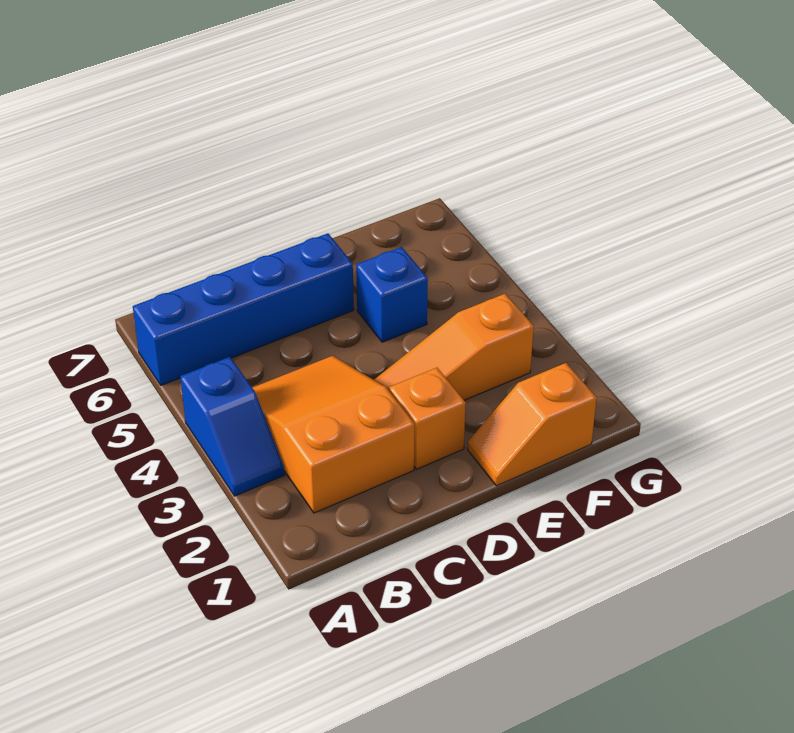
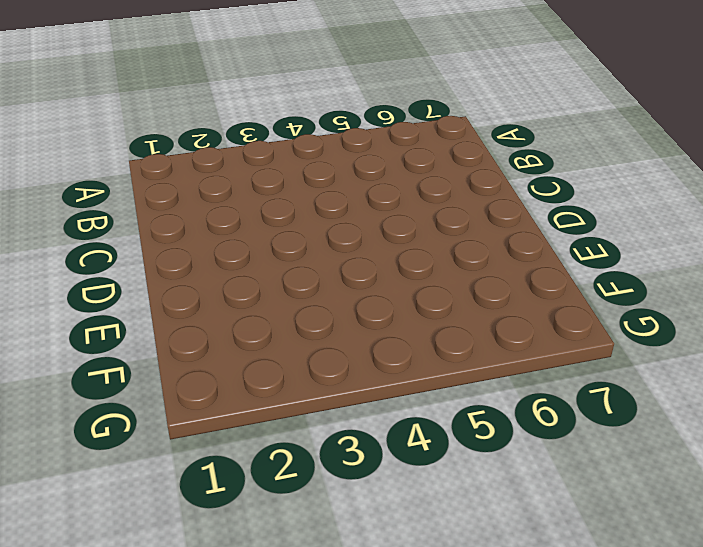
none -> blue 1x2 slope [180,357,284,496]
none -> blue 1x4 brick [133,233,354,385]

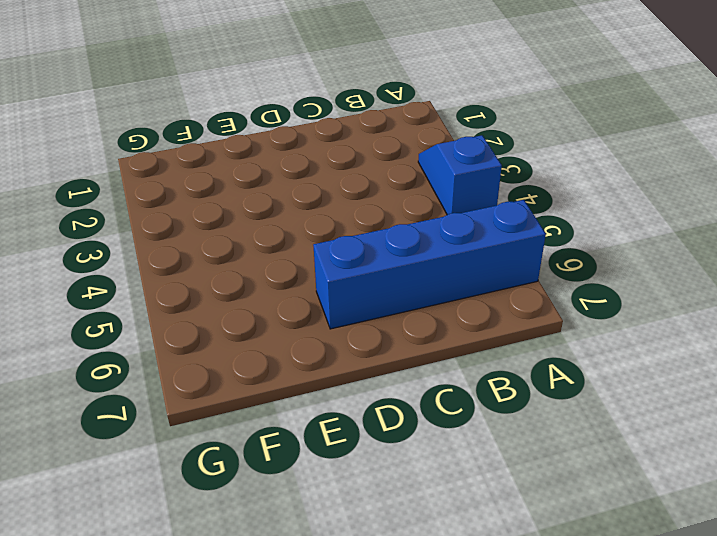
none -> orange 2x3 slope [252,356,414,513]
none -> orange 1x1 brick [389,368,466,469]

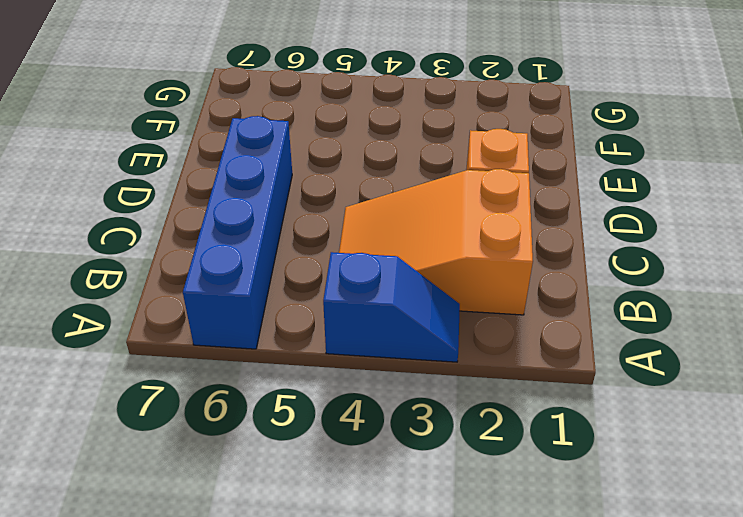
none -> orange 1x3 slope [374,294,534,400]
none -> orange 1x2 slope [468,363,596,486]

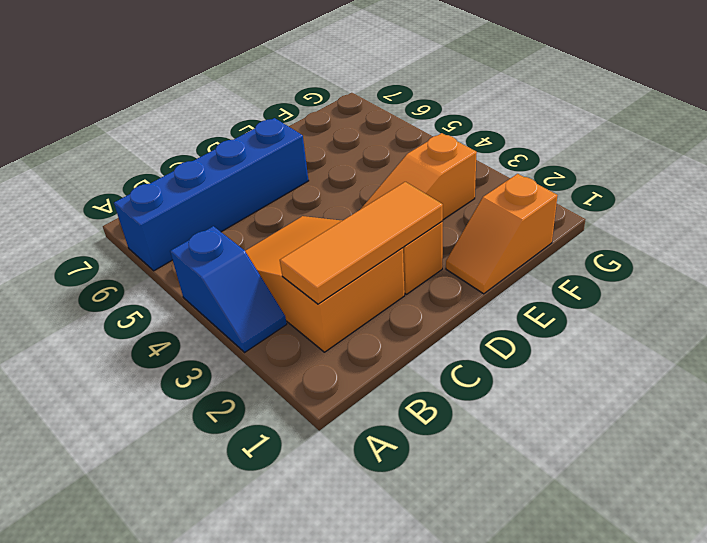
orange 1x3 tile [280,182,443,304] -> none
none -> blue 1x1 brick [356,247,428,342]

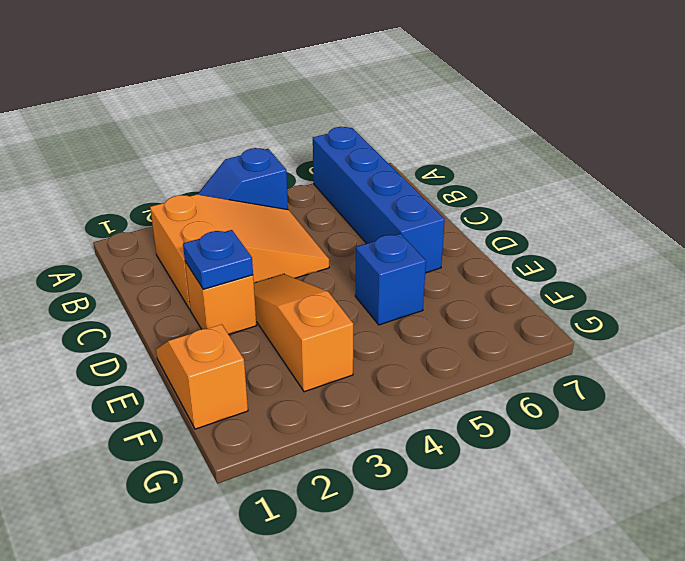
blue 1x1 plate [183,230,253,289] -> none

